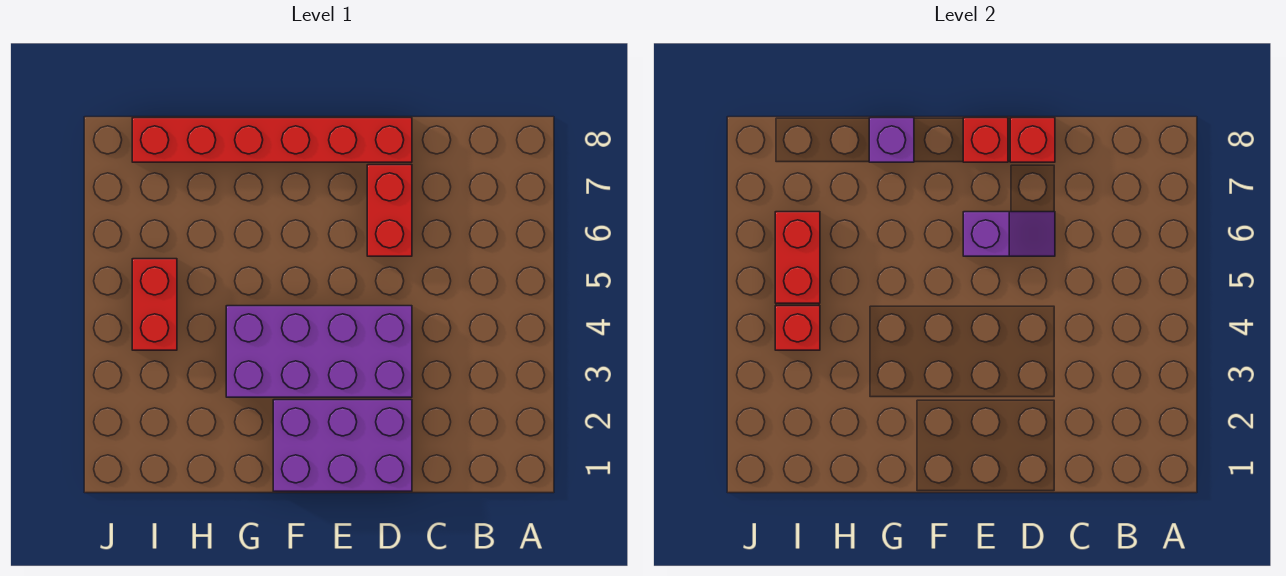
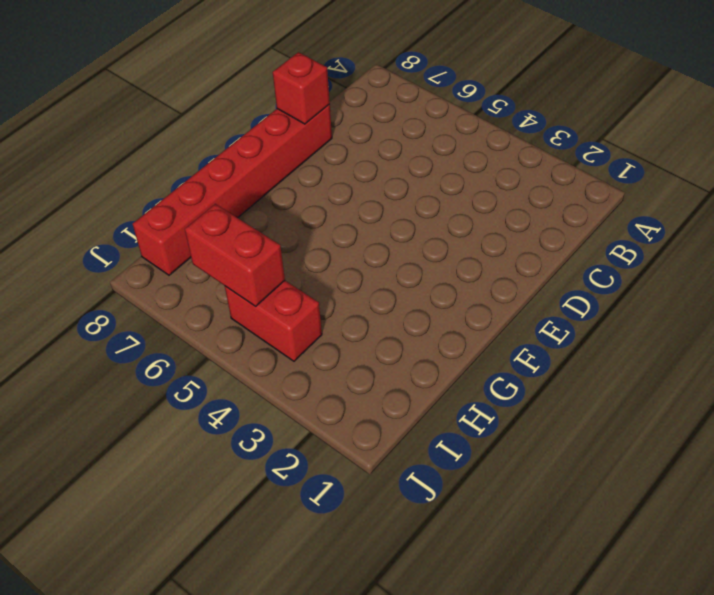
none -> purple 2x3 brick [273,400,412,491]
none -> purple 2x4 brick [226,306,412,397]

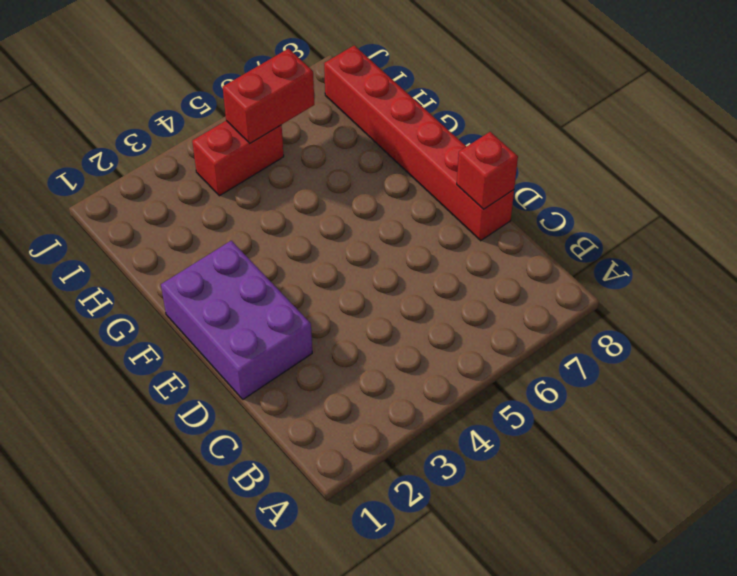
none -> purple 2x4 brick [226,306,412,397]
none -> red 1x2 brick [367,165,412,256]

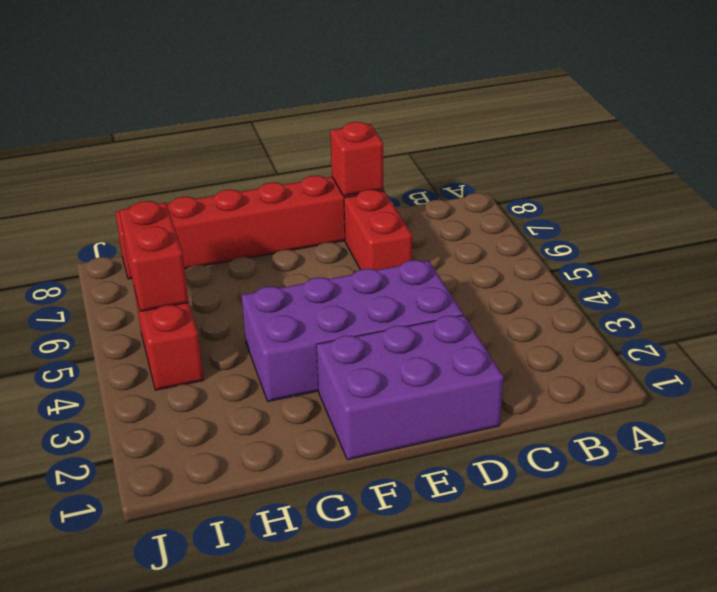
none -> purple 1x2 slope [963,212,1055,256]
none -> red 1x1 brick [963,118,1008,162]

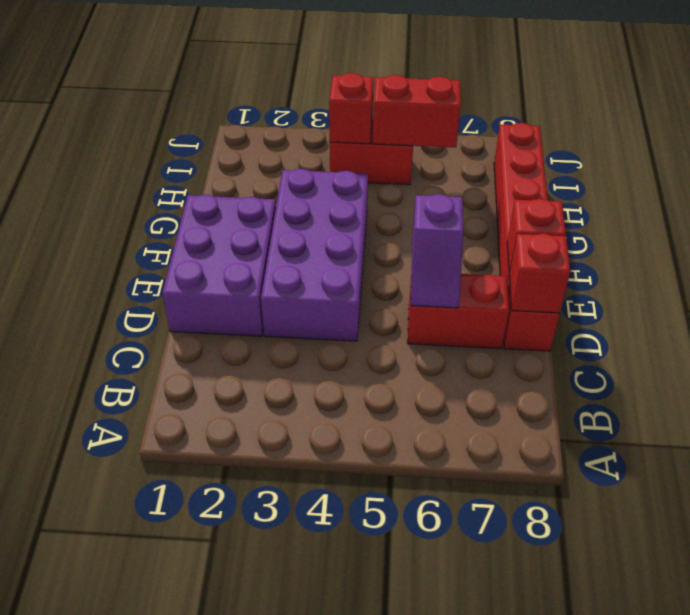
none -> purple 1x1 brick [869,118,914,162]

